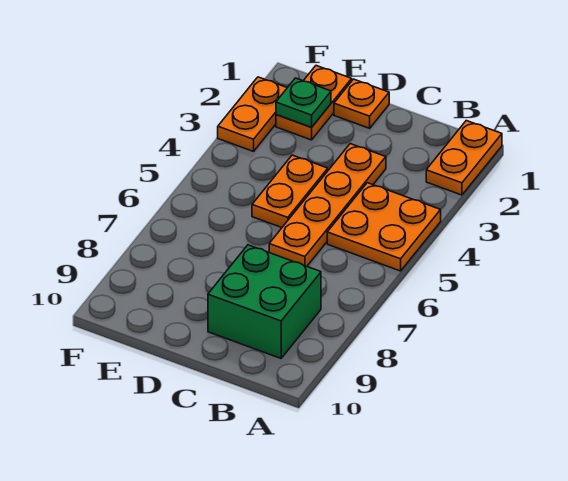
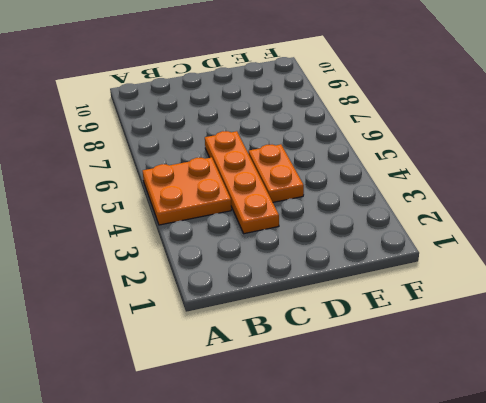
none -> orange 1x2 plate [426,121,502,195]
none -> green 2x2 brick [208,245,321,358]

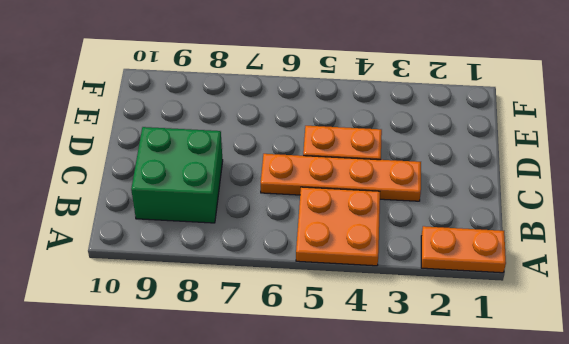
none -> orange 1x1 plate [334,79,389,128]
none -> orange 1x2 plate [276,66,352,140]

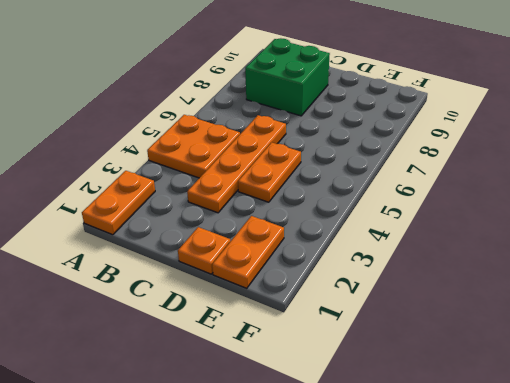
none -> orange 1x2 plate [218,77,287,151]
none -> green 1x1 plate [276,78,331,127]

